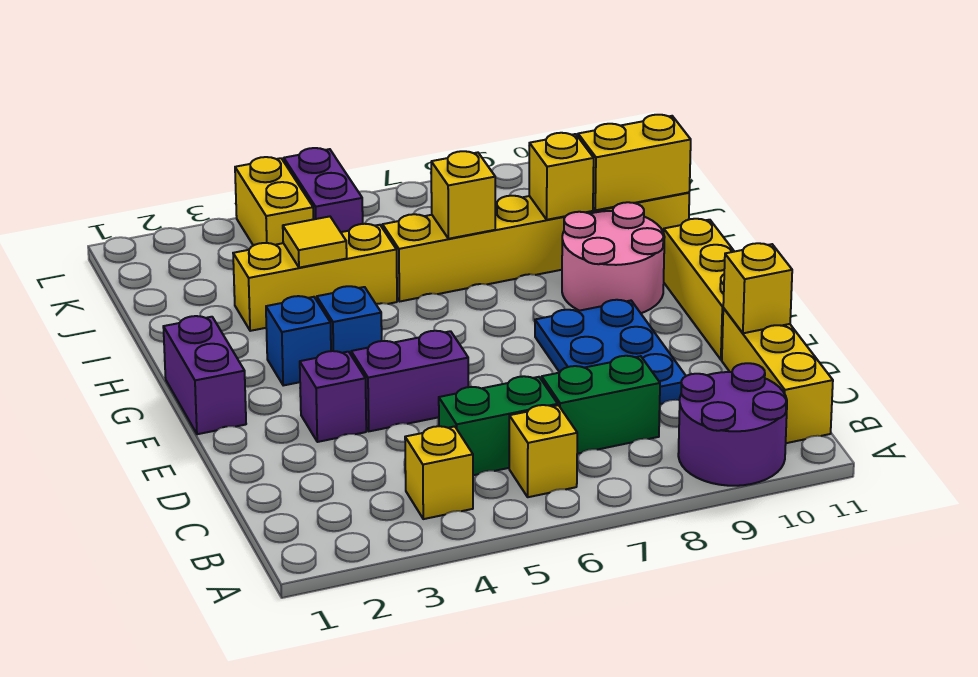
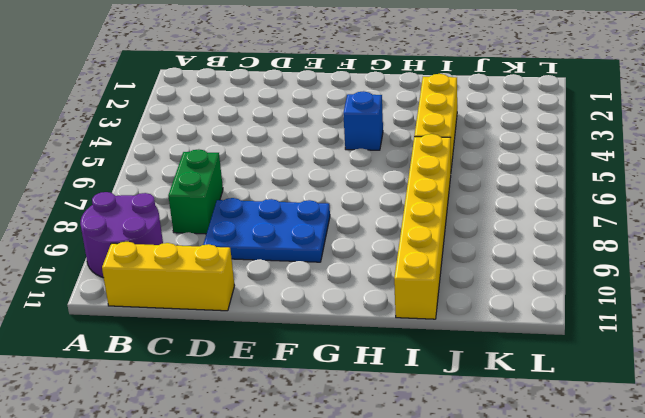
none -> yellow 1x1 brick [405,426,473,519]
none -> yellow 1x1 brick [509,405,577,497]
none -> green 1x2 brick [439,376,558,475]

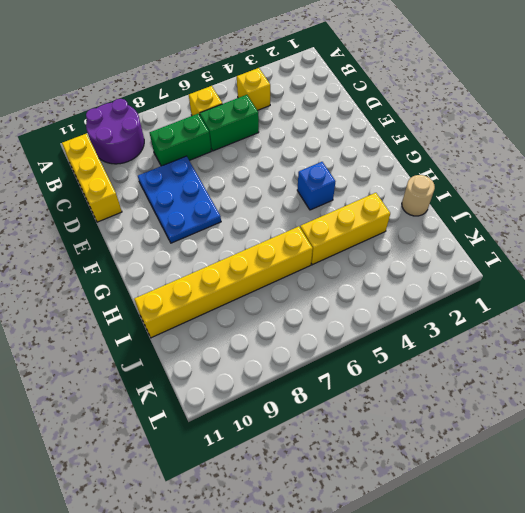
tan 1x1 round brick [402,175,435,216] -> none
none -> purple 1x1 brick [300,351,366,442]
none -> purple 1x2 brick [351,331,468,431]
none -> yellow 1x3 brick [664,219,734,360]

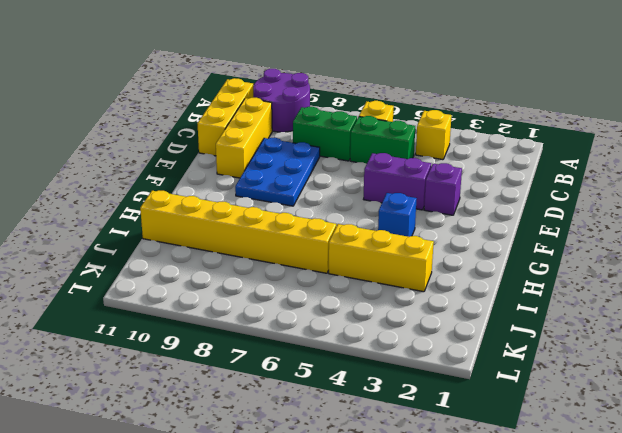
yellow 1x3 brick [216,98,272,178] -> yellow 1x3 brick moved to [664,219,734,360]
none -> purple 1x2 brick [163,316,246,434]
none -> blue 1x1 brick [266,296,331,385]
none -> pink 2x2 round brick [562,202,665,313]

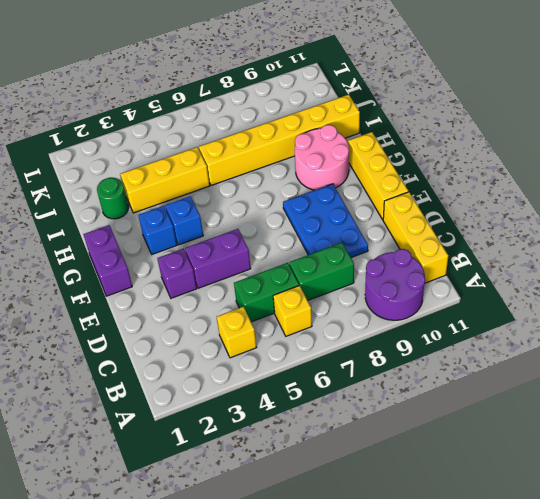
green 1x1 round brick [97,178,128,219] -> none
none -> yellow 1x2 brick [235,157,313,246]
none -> purple 1x2 brick [284,148,363,232]
none -> yellow 1x1 brick [723,243,792,333]

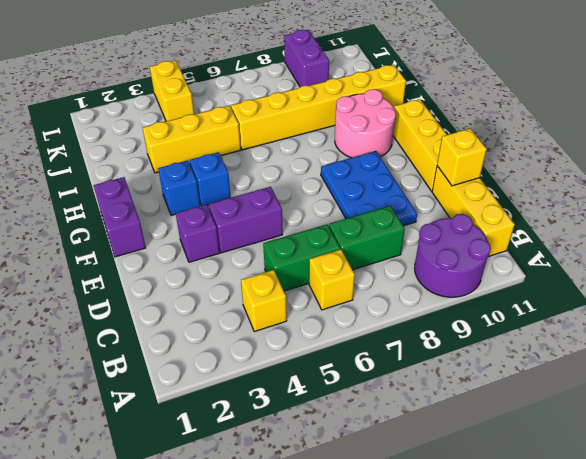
purple 1x2 brick [284,30,329,87] -> purple 1x2 brick moved to [284,148,363,232]
none -> yellow 1x1 tile [283,216,347,268]
none -> yellow 1x1 brick [431,151,495,239]
none -> yellow 1x1 brick [529,133,594,220]

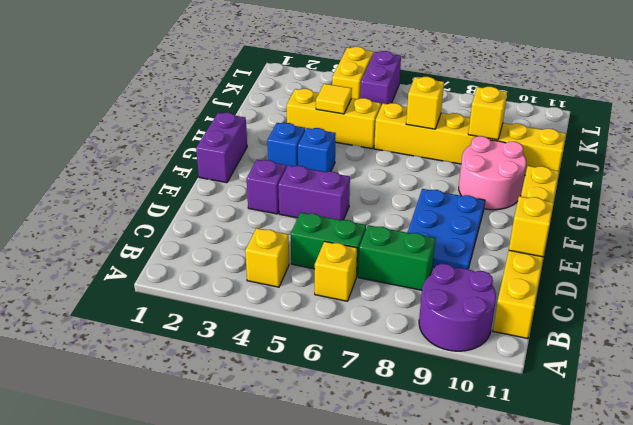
none -> yellow 1x2 brick [578,115,691,210]

